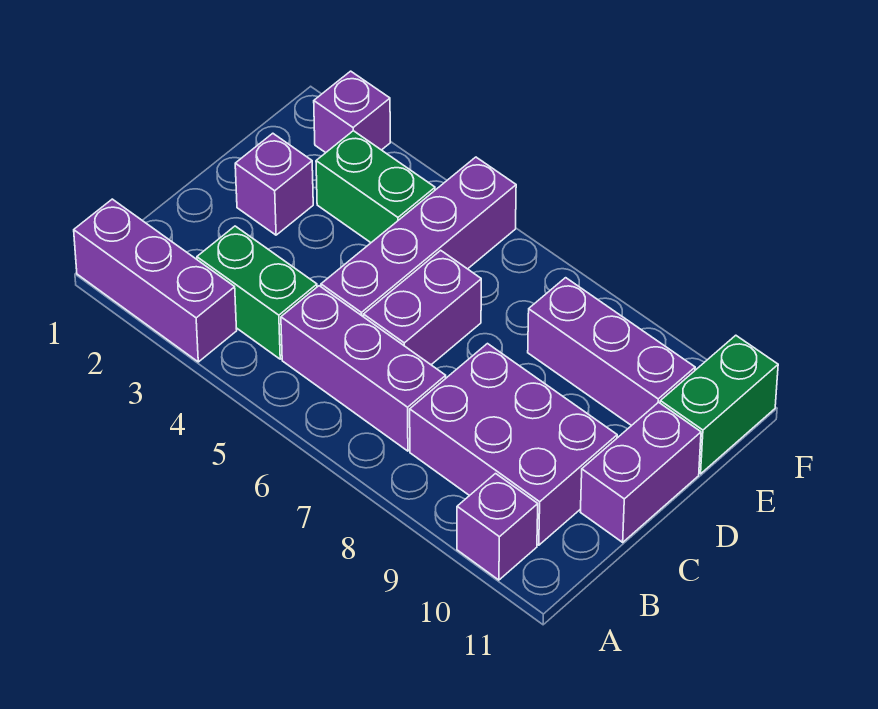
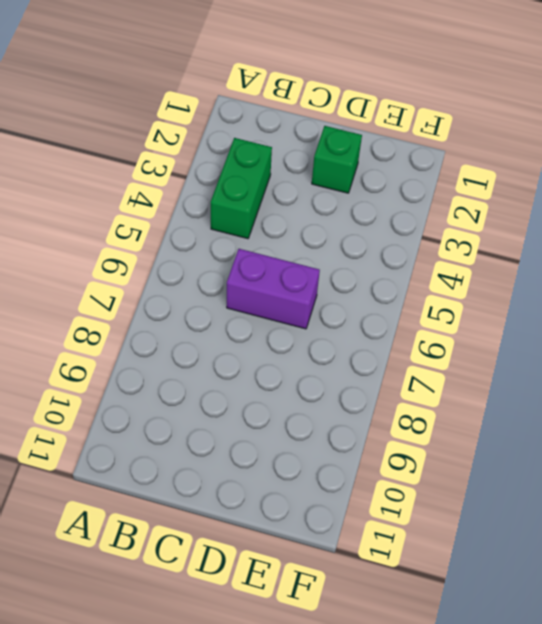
green 1x1 brick [312,126,362,193] -> purple 1x1 brick [235,133,313,235]
none -> purple 1x3 brick [74,199,237,362]
none -> purple 1x1 brick [457,474,538,580]
none -> purple 1x3 brick [281,286,446,451]

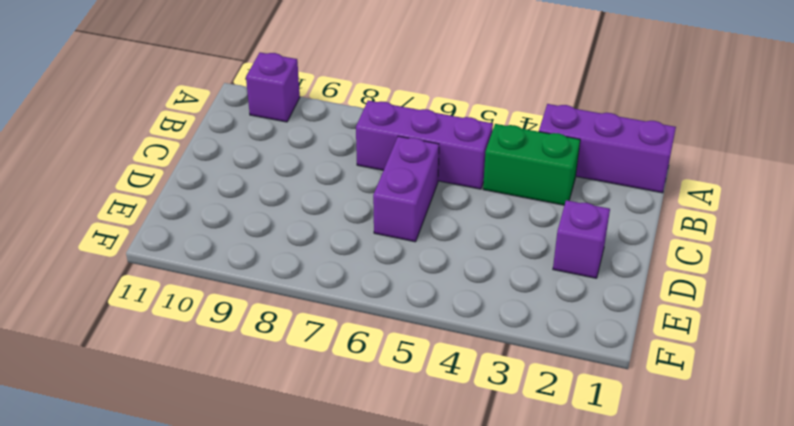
none -> purple 2x3 brick [410,344,617,545]
none -> purple 1x4 brick [321,157,516,317]
none -> purple 1x2 brick [581,402,701,542]

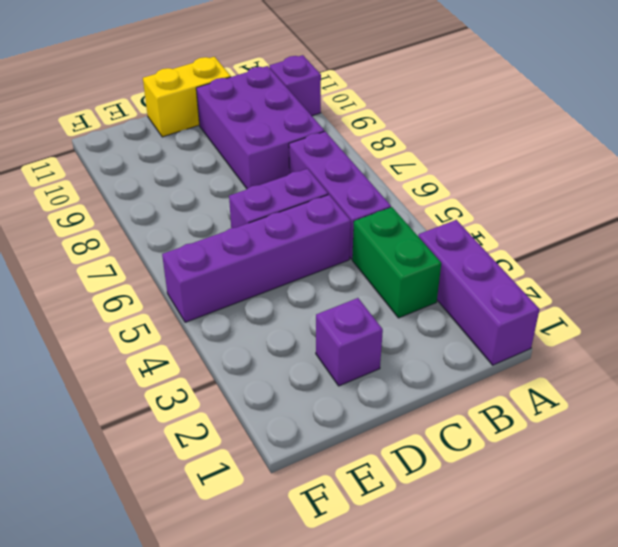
yellow 1x2 brick [143,57,231,137] -> purple 1x2 brick [581,402,701,542]
none -> green 1x2 brick [316,131,435,243]
none -> purple 1x3 brick [528,278,695,426]
none -> green 1x2 brick [660,335,778,474]

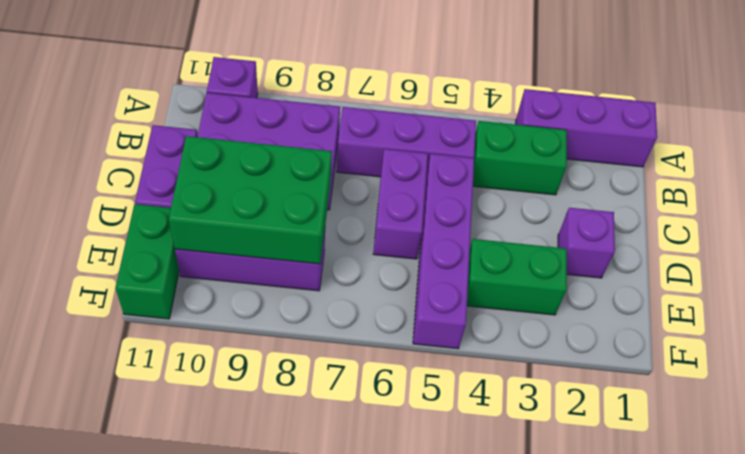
green 2x3 brick [169,136,332,264] -> none
none -> purple 1x1 brick [314,71,390,153]

